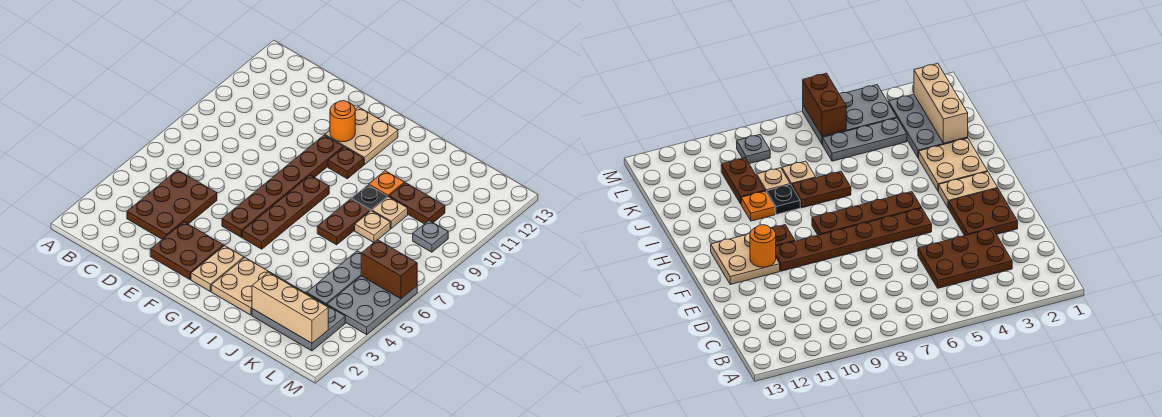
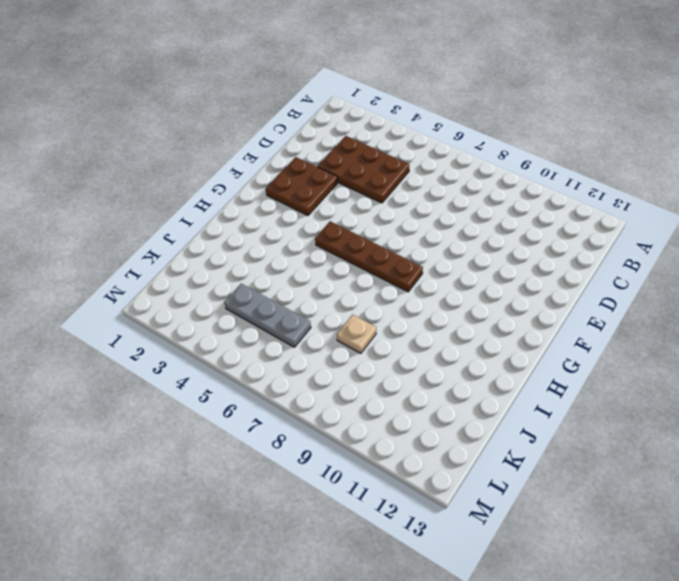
none -> brown 1x6 plate [222,135,343,237]
none -> tan 2x2 plate [325,107,398,165]
none -> tan 1x2 plate [191,246,244,291]

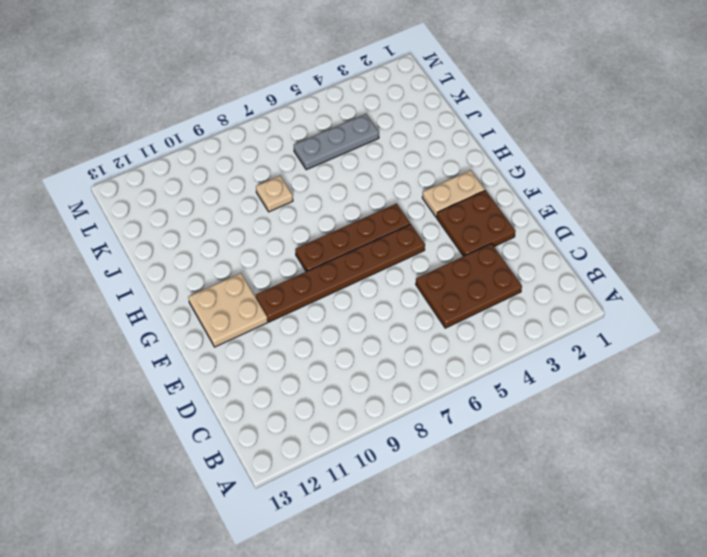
none -> brown 1x1 plate [328,147,364,179]
none -> tan 2x2 plate [211,258,284,315]
none -> brown 1x2 plate [317,199,370,245]

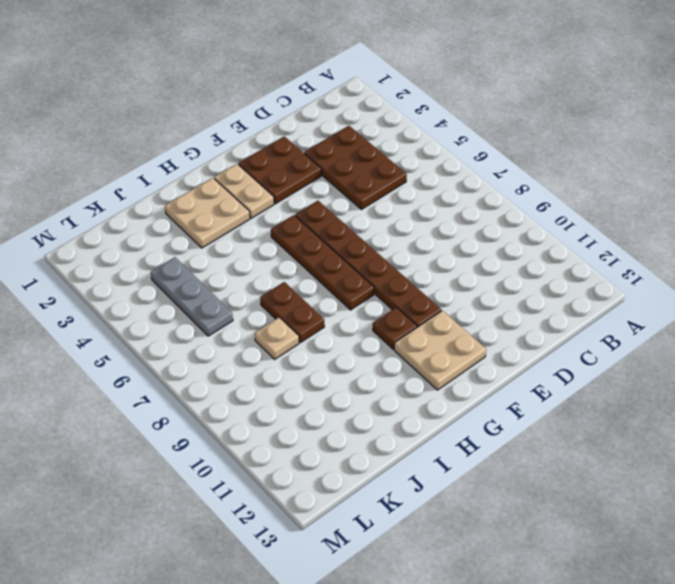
none -> black 1x1 plate [352,185,387,211]
none -> orange 1x1 plate [369,171,404,197]
none -> grey 2x3 plate [252,281,345,351]

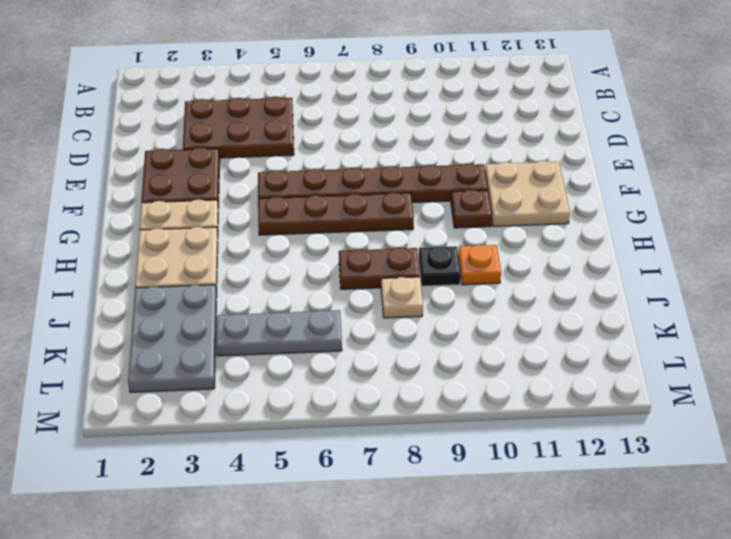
none -> tan 1x1 plate [372,197,408,228]
none -> brown 1x2 plate [389,183,445,224]
none -> grey 2x3 plate [327,276,417,335]

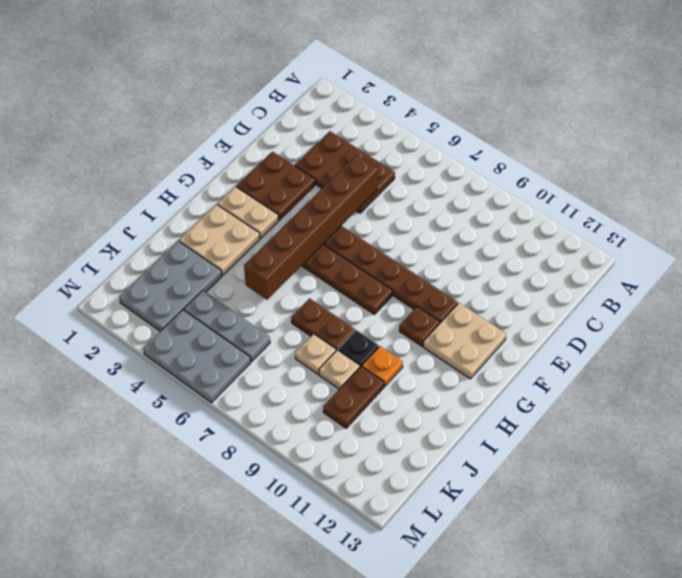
brown 1x6 brick [244,155,378,300] -> none
none -> grey 1x1 plate [413,221,448,252]
none -> orange 1x1 round brick [330,101,355,142]
none -> tan 1x3 brick [252,272,328,343]

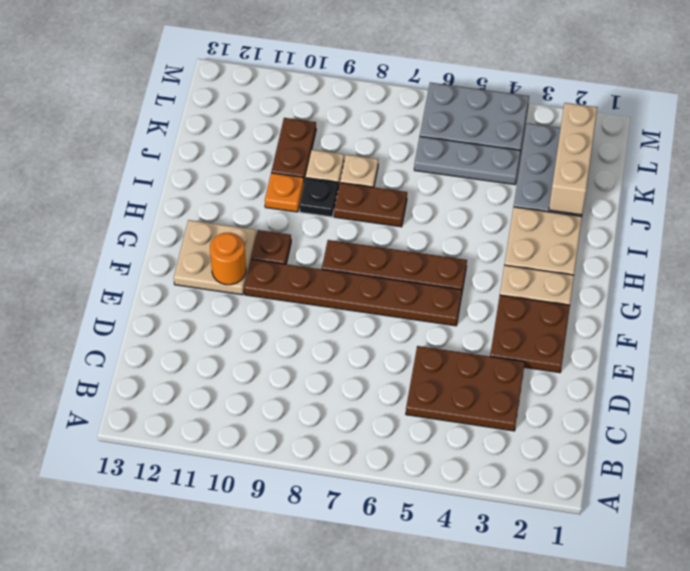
none -> grey 1x1 plate [413,221,448,252]
none -> brown 1x2 brick [361,240,417,299]

